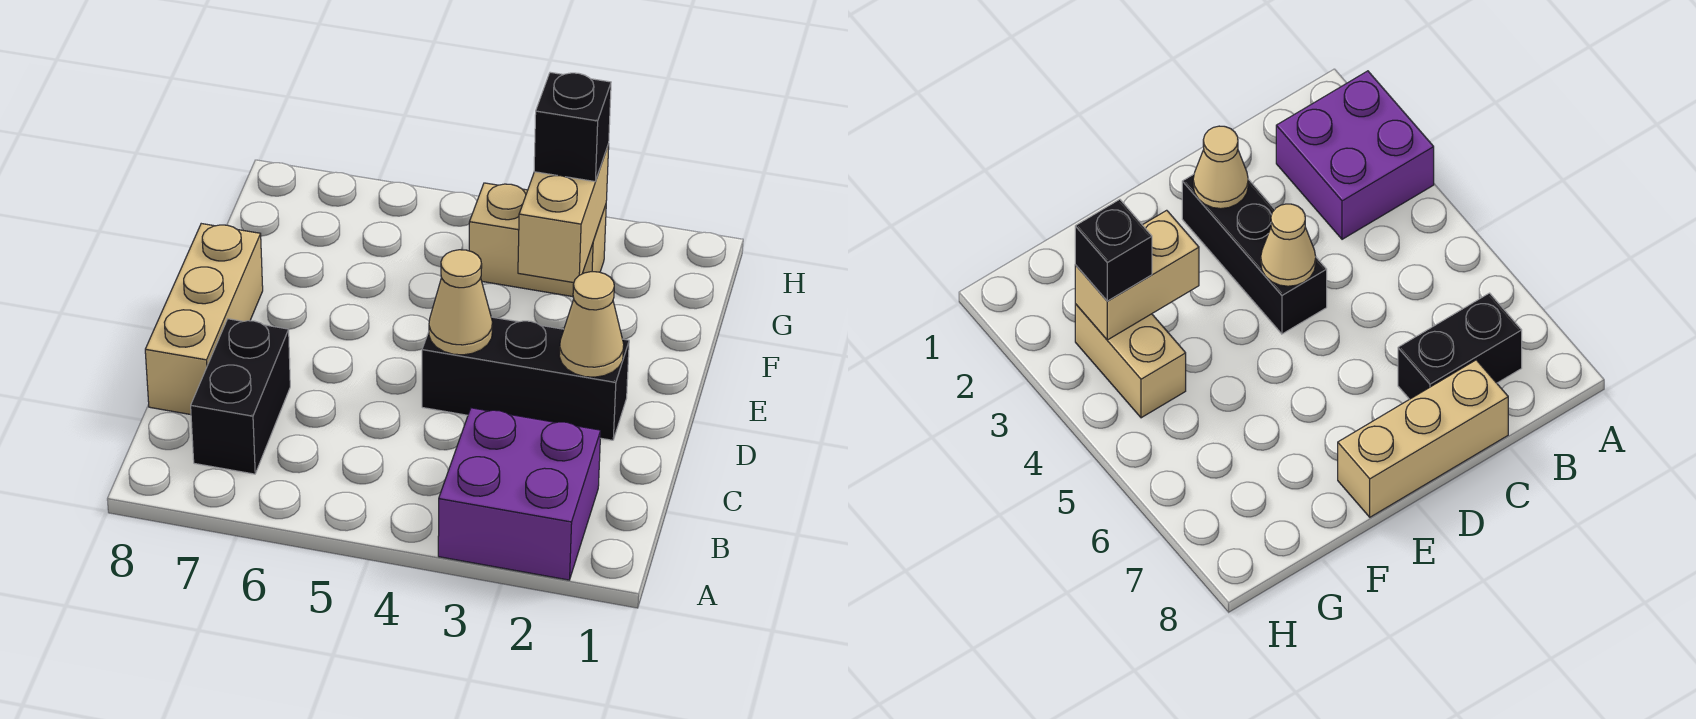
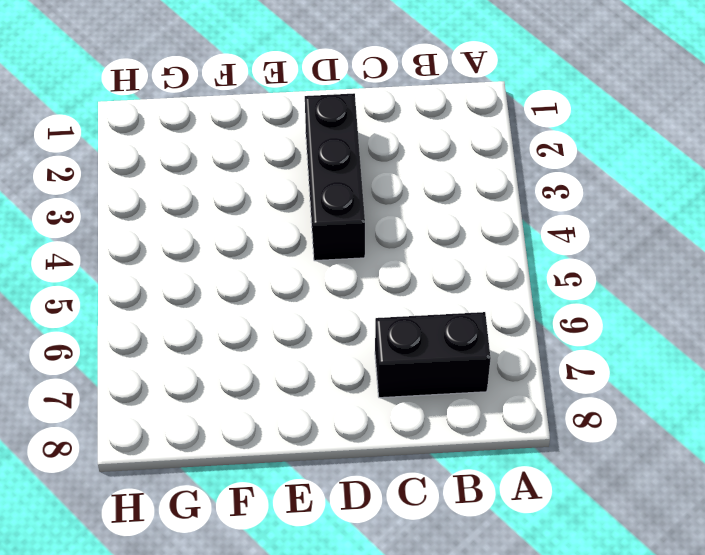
none -> purple 2x2 brick [438,408,601,580]
none -> tan 1x3 brick [145,224,263,415]

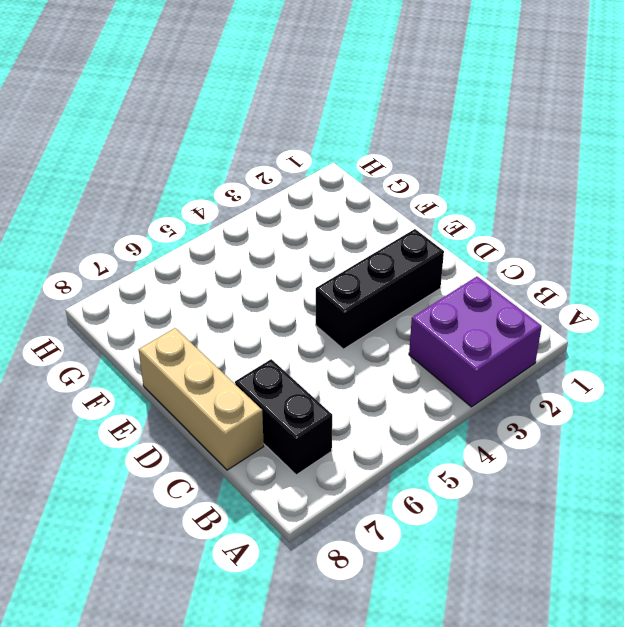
none -> tan 1x2 brick [469,183,606,297]
none -> tan 1x1 cone [559,272,624,377]

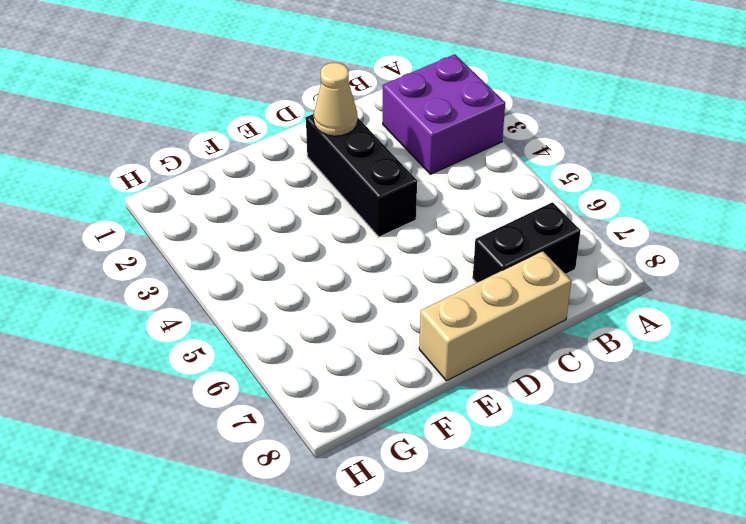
none -> tan 1x2 brick [469,183,606,297]
none -> tan 1x1 cone [429,250,493,355]

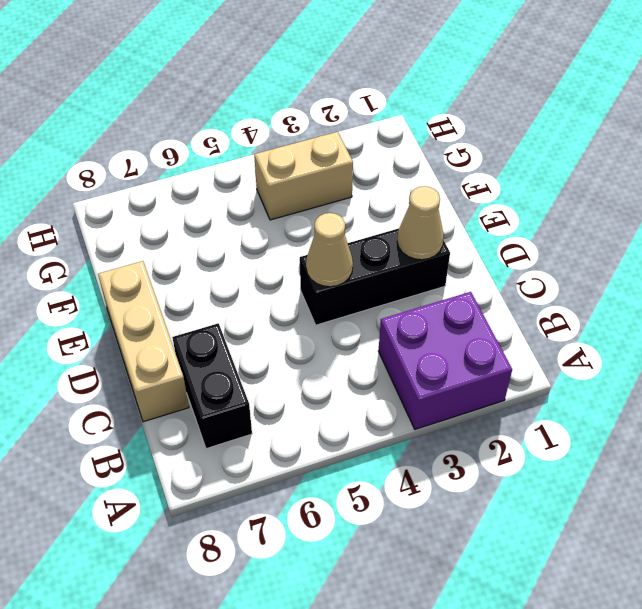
none -> tan 1x2 brick [518,144,609,283]
none -> black 1x1 brick [534,72,611,181]

